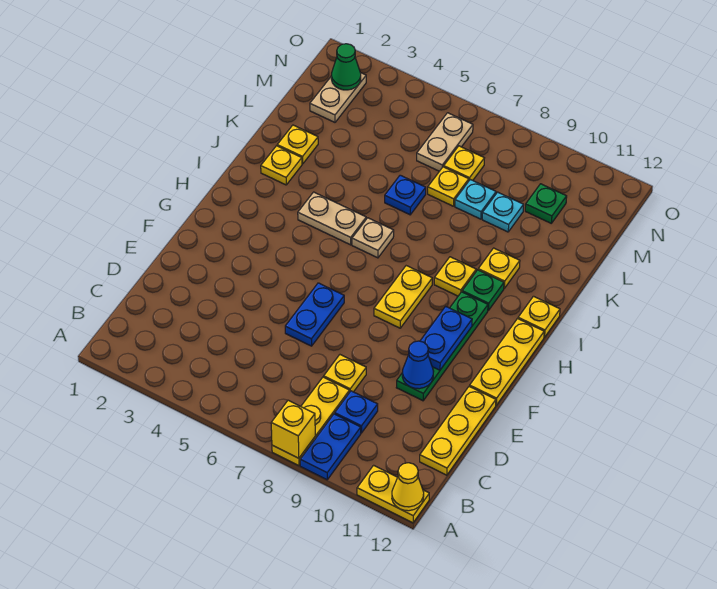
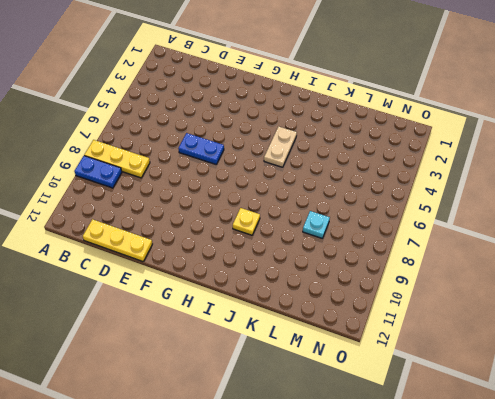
none -> yellow 1x2 plate [357,465,429,523]
none -> blue 1x1 plate [335,391,378,433]
none -> yellow 1x1 plate [324,355,366,392]
none -> green 1x4 plate [396,292,488,401]

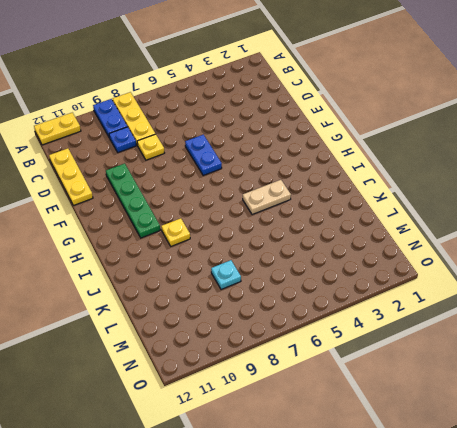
none -> yellow 1x3 plate [470,319,544,405]
none -> yellow 1x2 plate [374,266,432,328]
none -> tan 1x1 plate [352,218,394,258]
none -> green 1x1 plate [462,270,504,310]

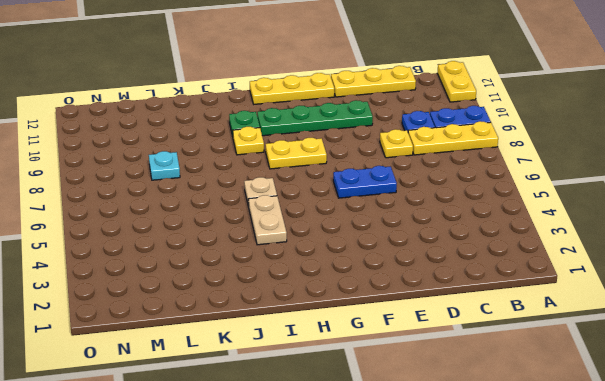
none -> yellow 1x1 plate [518,296,560,337]
none -> yellow 1x1 plate [261,146,302,185]
none -> yellow 1x1 plate [478,248,520,288]
none -> yellow 1x1 plate [277,125,318,164]

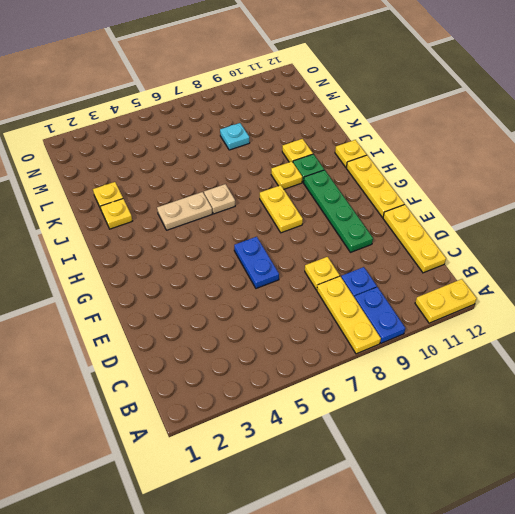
none -> blue 1x1 plate [385,175,426,215]
none -> yellow 1x1 plate [428,167,469,206]
none -> cyan 1x1 plate [482,192,524,232]
none -> tan 1x2 plate [310,73,366,122]

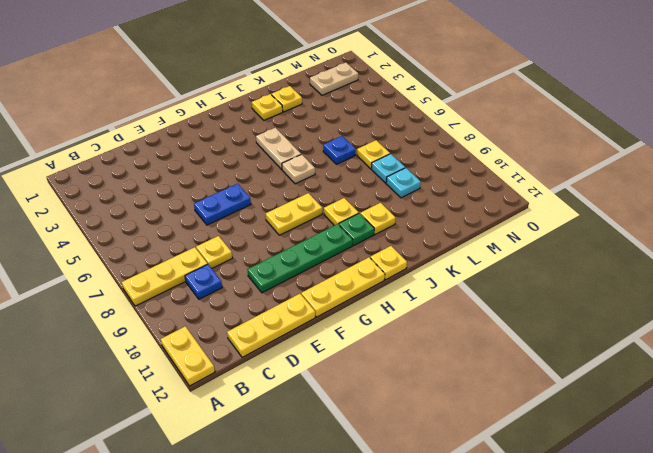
none -> blue 1x2 plate [300,414,361,480]
none -> tan 1x2 plate [417,113,473,171]
none -> yellow 1x1 plate [444,146,484,180]
none -> green 1x1 plate [525,184,567,223]

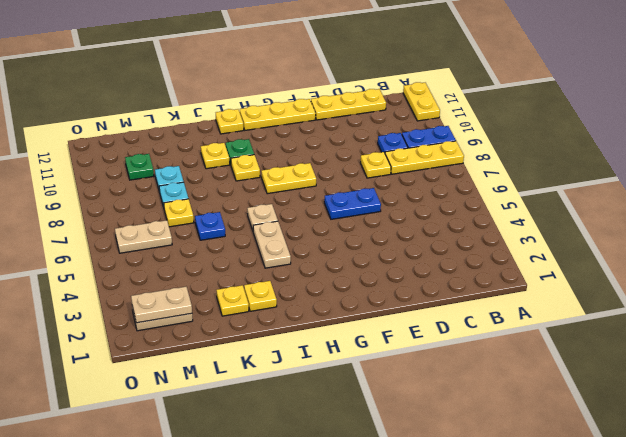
tan 1x2 plate [131,287,192,323] -> green 1x1 cone [331,44,361,90]
none -> green 1x4 plate [396,292,488,401]
none -> yellow 1x1 plate [444,146,484,180]
none -> yellow 1x1 brick [271,400,315,458]
none -> yellow 1x1 cone [392,463,424,511]

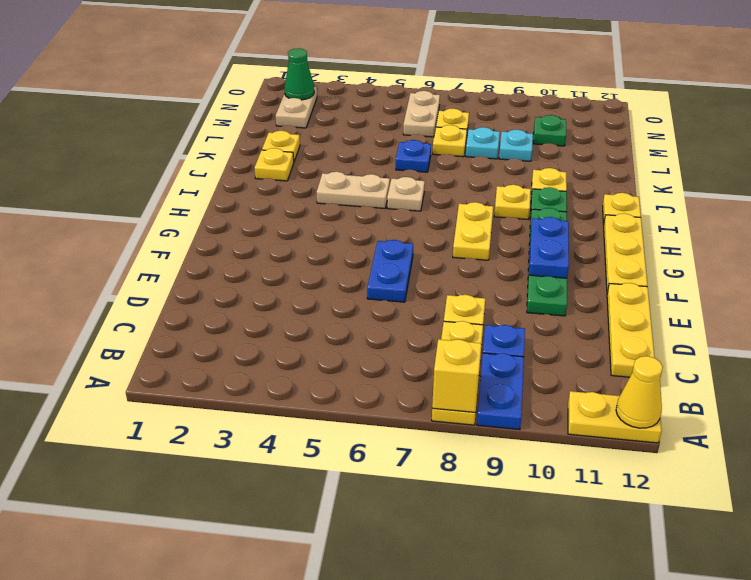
none -> blue 1x1 cone [402,341,434,389]

